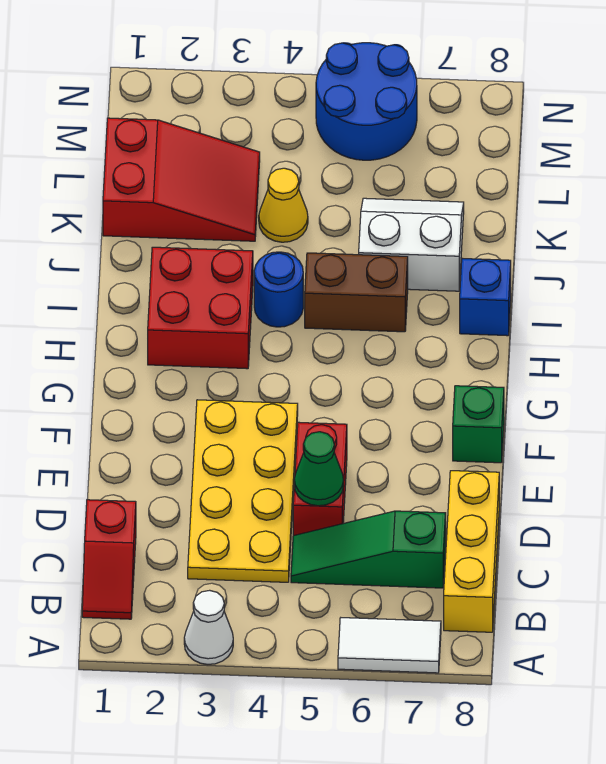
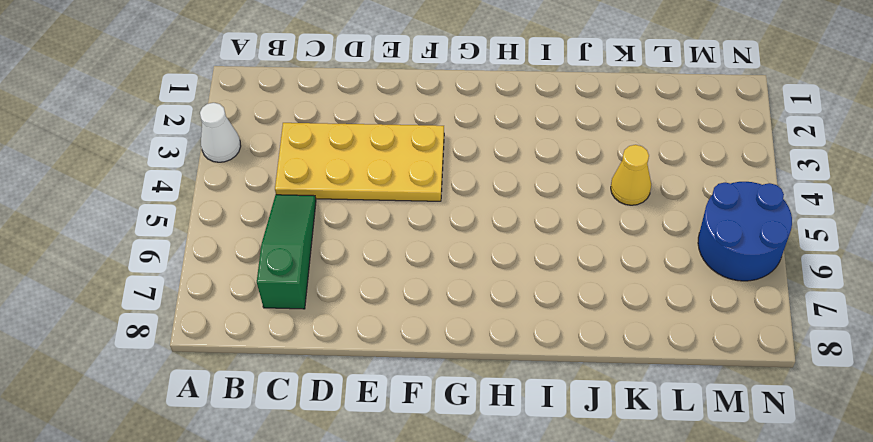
none -> white 1x2 tile [338,618,441,673]
none -> red 1x2 slope [82,500,136,619]
none -> yellow 1x3 brick [444,471,499,632]

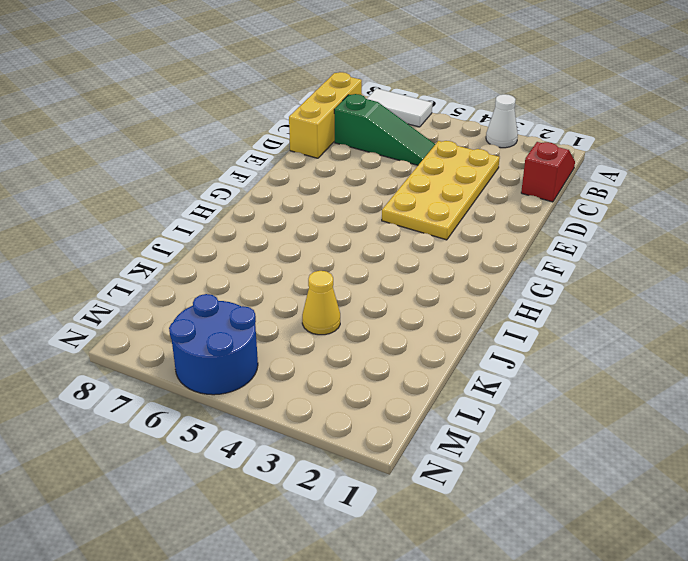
none -> red 1x2 brick [293,422,347,536]
none -> green 1x1 brick [453,386,504,463]
none -> red 2x2 brick [148,247,253,369]

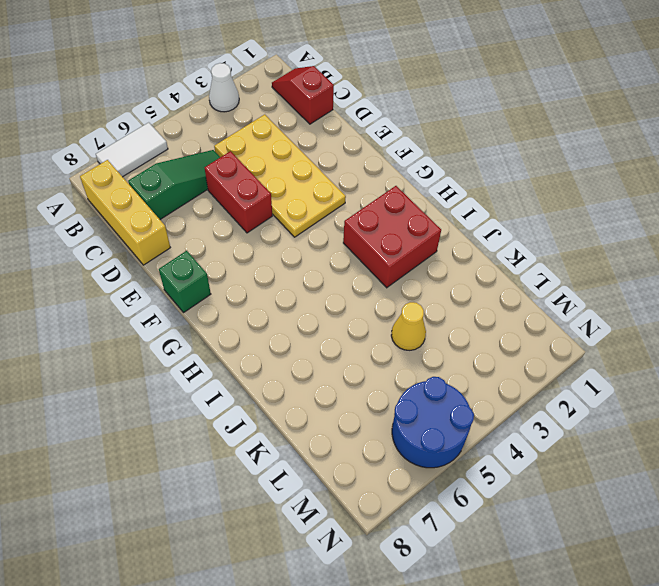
none -> blue 1x1 round brick [254,252,303,327]
none -> brown 1x2 brick [305,253,408,332]
none -> blue 1x1 brick [460,258,511,336]

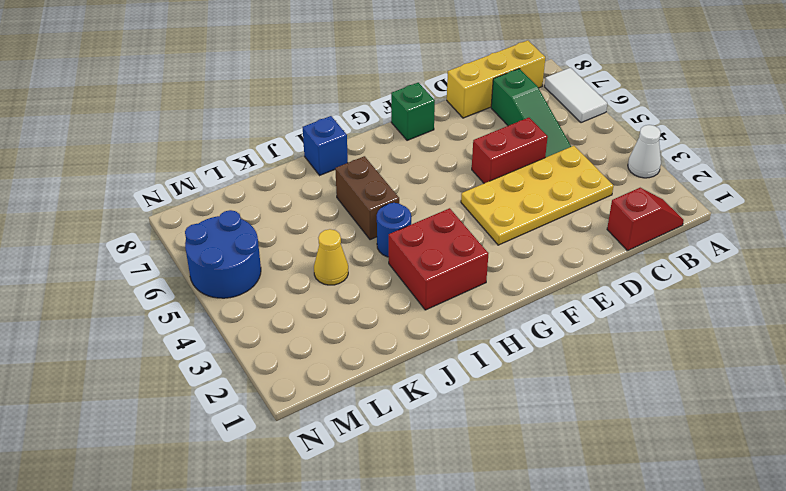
none -> white 2x2 slope [359,198,464,291]
none -> red 2x3 slope [103,118,260,241]
none -> green 1x1 cone [294,432,344,506]

